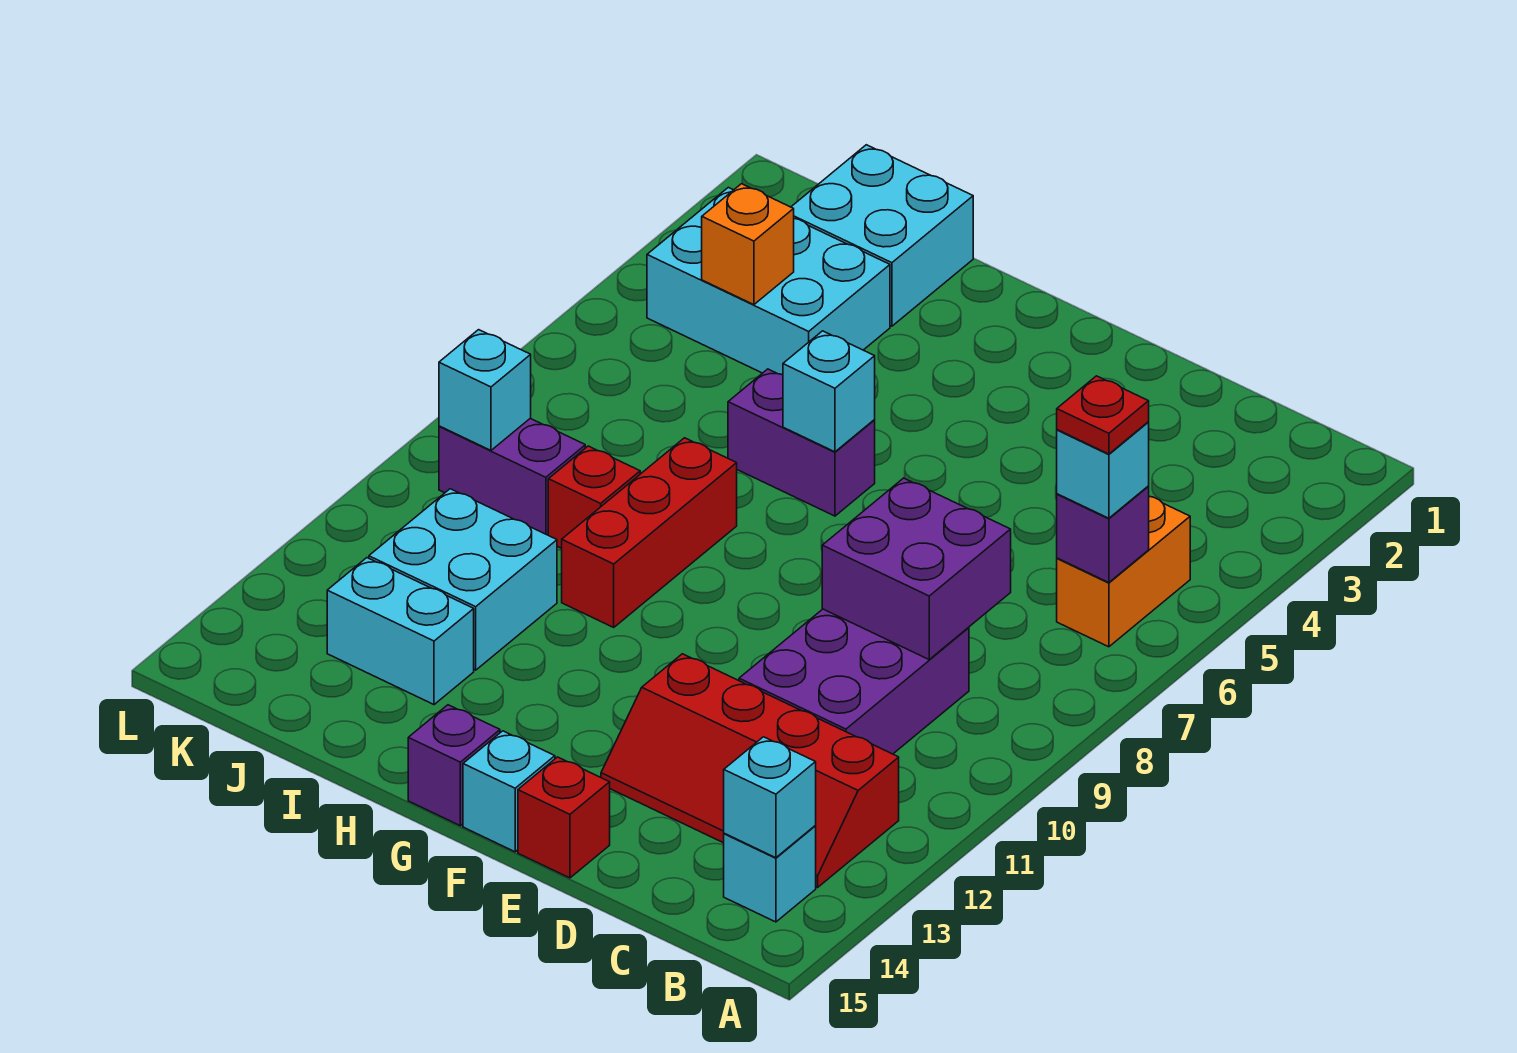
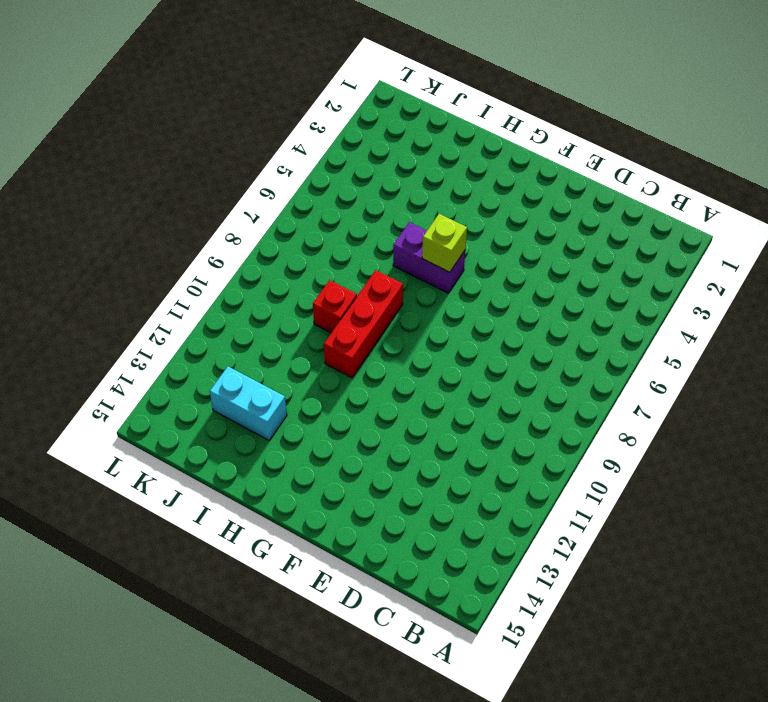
lime 1x1 brick [422,214,467,272] -> cyan 1x1 brick [783,331,875,452]
none -> orange 1x2 brick [1057,496,1190,647]
none -> red 2x4 slope [601,654,899,888]
none -> cyan 1x1 brick [724,826,816,922]

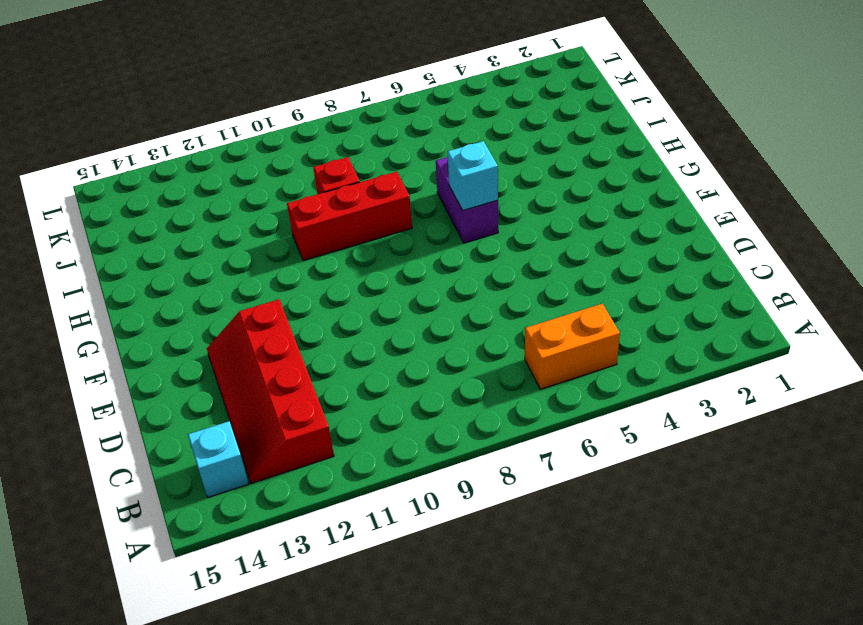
none -> purple 2x3 brick [739,609,969,754]
none -> red 1x1 brick [518,757,610,878]
none -> cyan 1x1 brick [463,731,555,852]

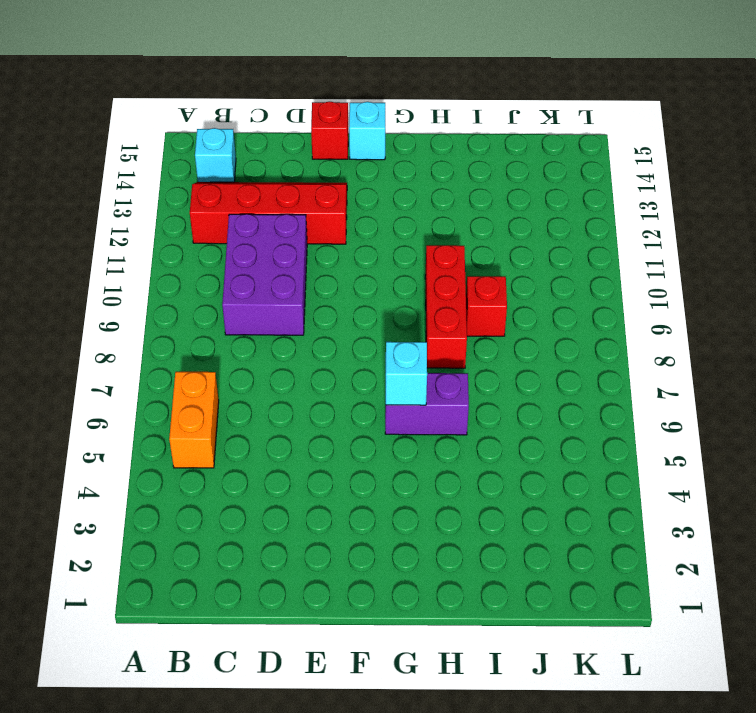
none -> purple 1x1 brick [408,705,500,826]
none -> cyan 2x2 brick [791,145,973,326]
none -> cyan 2x3 brick [647,187,890,375]

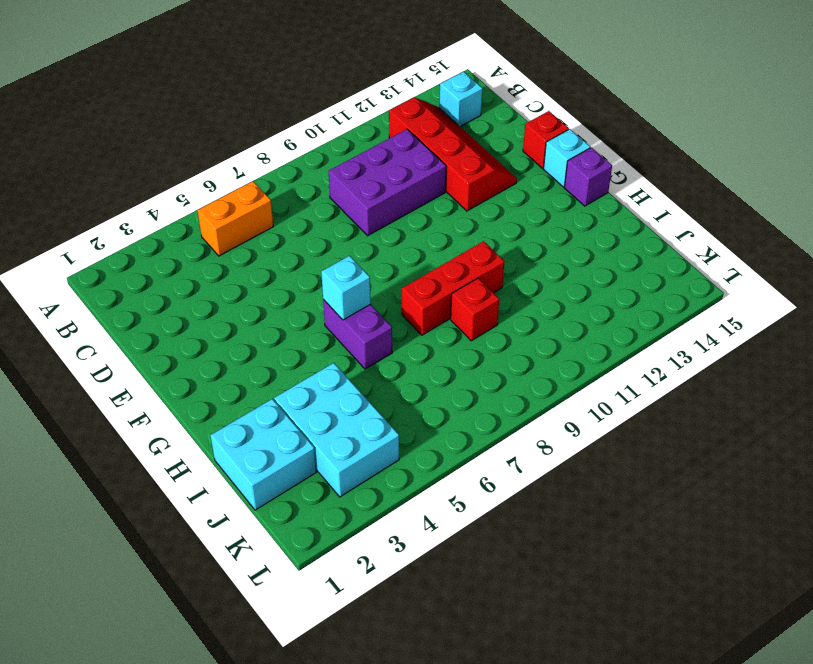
none -> cyan 2x2 brick [369,489,557,670]
none -> cyan 1x2 brick [327,558,474,705]
none -> purple 1x2 brick [439,418,585,535]

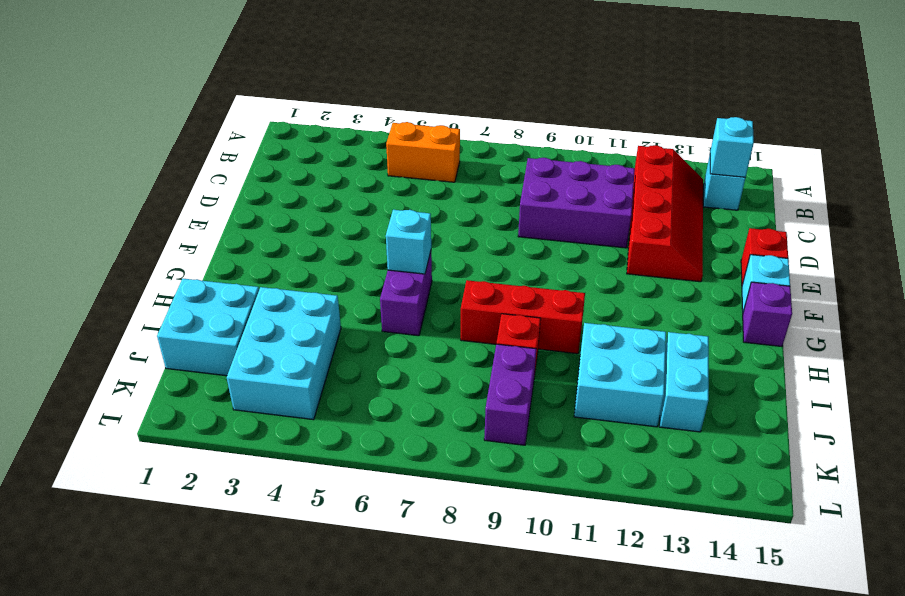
none -> purple 1x1 brick [1057,487,1149,583]
none -> purple 2x2 brick [822,478,1011,659]
none -> orange 1x1 brick [702,184,794,305]

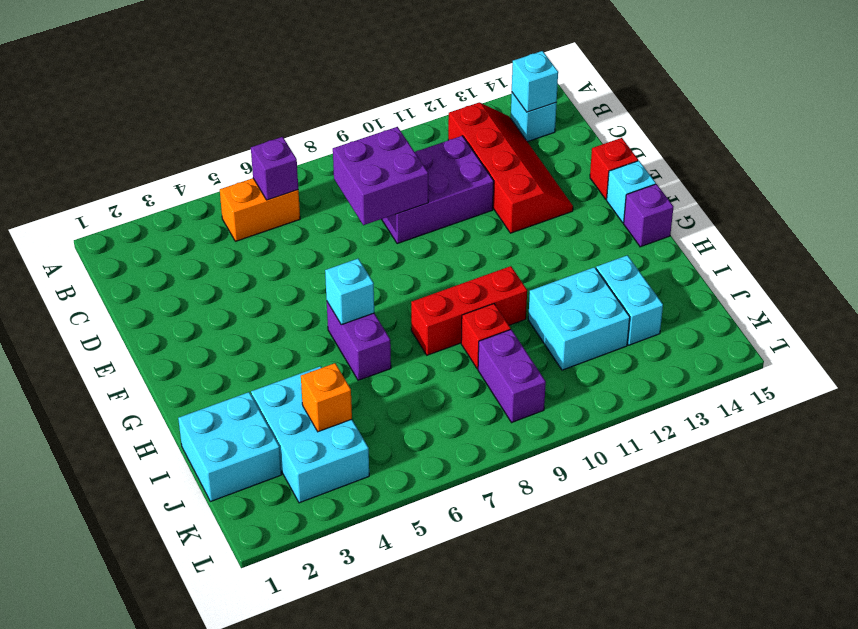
none -> cyan 1x1 brick [439,330,531,450]
none -> cyan 1x1 brick [1057,422,1149,518]
none -> red 1x1 plate [1057,376,1149,454]

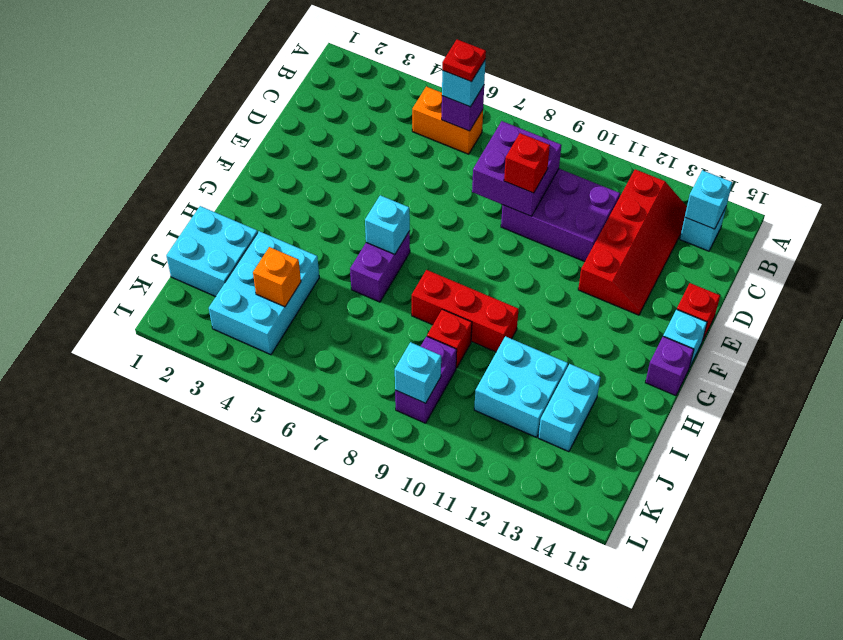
red 1x1 brick [504,133,550,193] -> none

